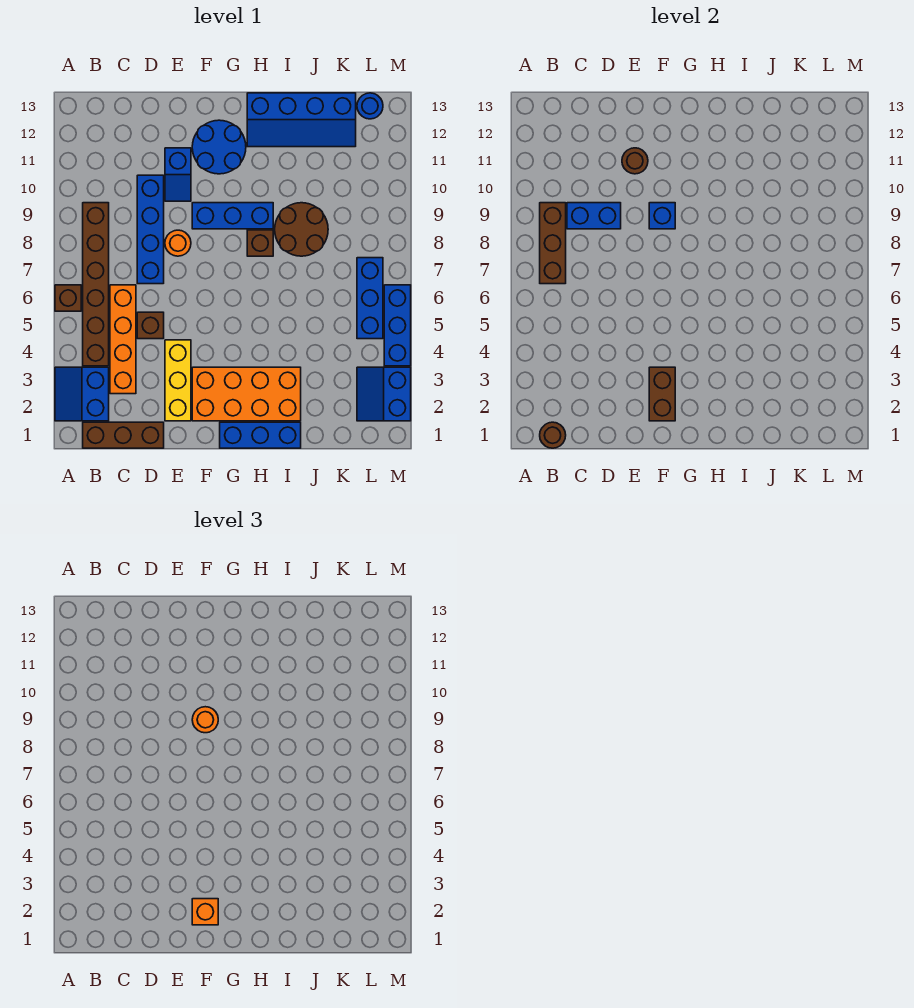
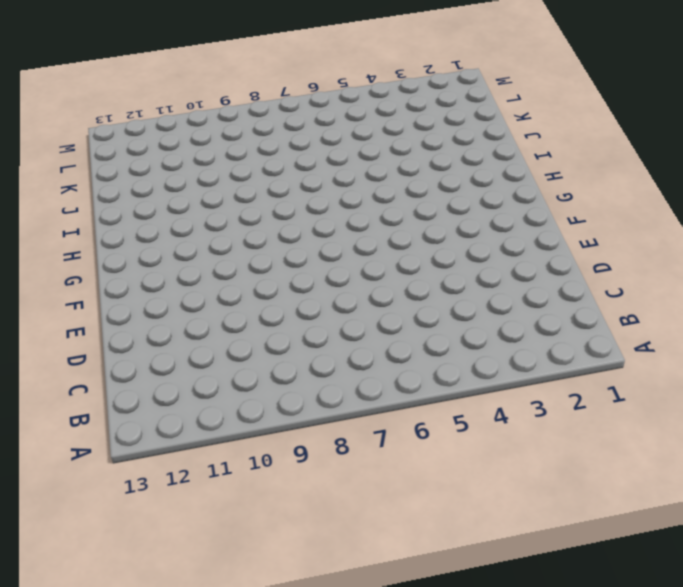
none -> blue 2x2 slope [55,367,109,421]
none -> brown 1x1 brick [55,285,81,311]
none -> brown 1x3 brick [83,422,164,448]

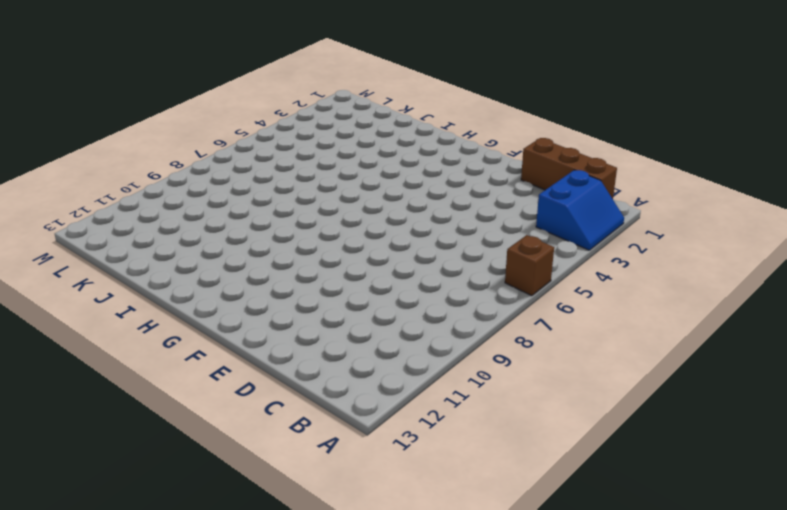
none -> brown 1x6 brick [83,203,109,366]
none -> orange 1x4 brick [110,285,136,394]
none -> brown 1x1 brick [137,312,164,339]

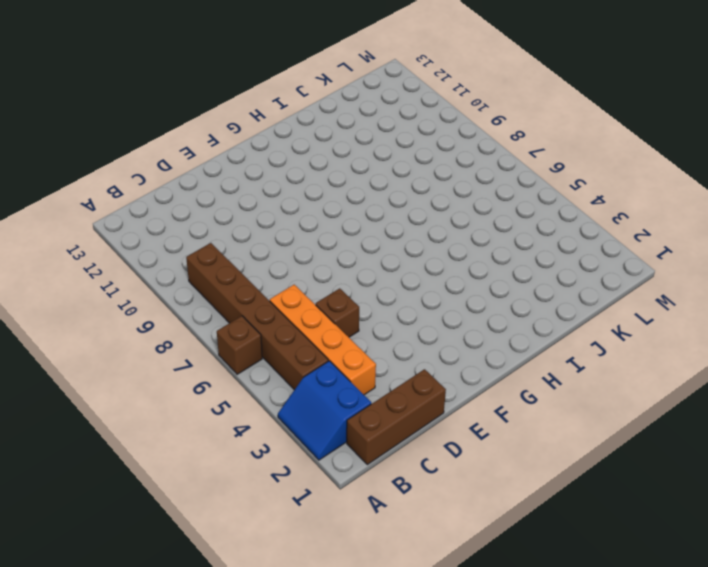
none -> blue 1x4 brick [137,175,164,284]
none -> yellow 1x3 brick [165,340,191,421]
none -> orange 1x1 round brick [165,230,191,256]

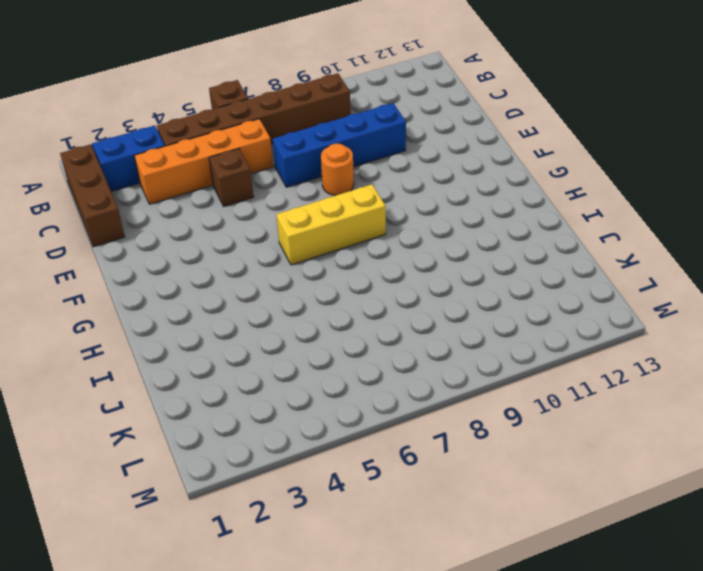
yellow 1x3 brick [276,184,386,265] -> yellow 1x3 brick moved to [165,340,191,421]
none -> blue 1x2 slope [165,148,191,201]
none -> orange 2x4 brick [192,367,301,421]
none -> blue 1x3 brick [192,203,273,229]

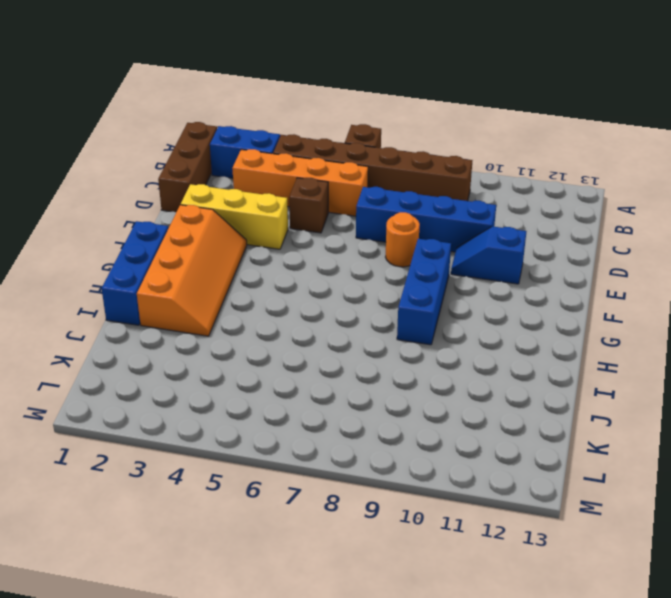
orange 2x4 slope [137,205,247,336] -> orange 2x4 brick [192,367,301,421]
none -> blue 2x2 round brick [192,120,246,174]
none -> brown 1x1 brick [247,230,273,256]
none -> blue 2x4 slope [247,93,356,147]

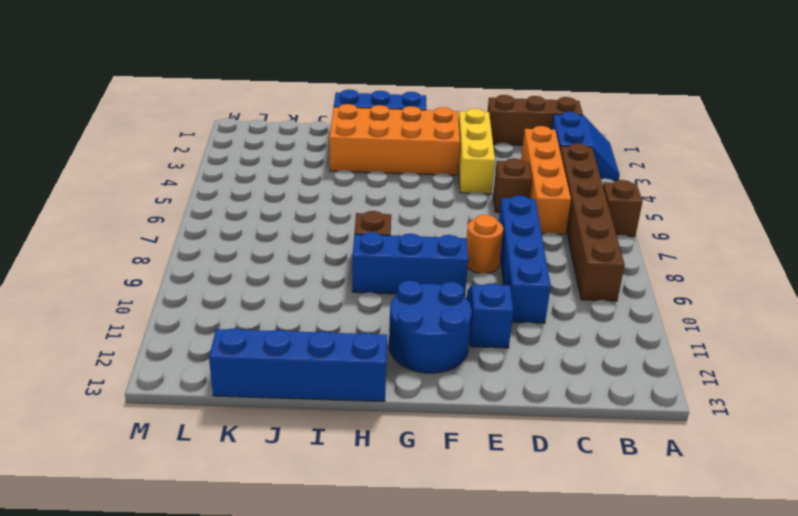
none -> brown 2x2 round brick [275,203,328,256]
none -> blue 2x2 slope [357,367,411,421]
none -> blue 1x3 brick [357,258,383,339]

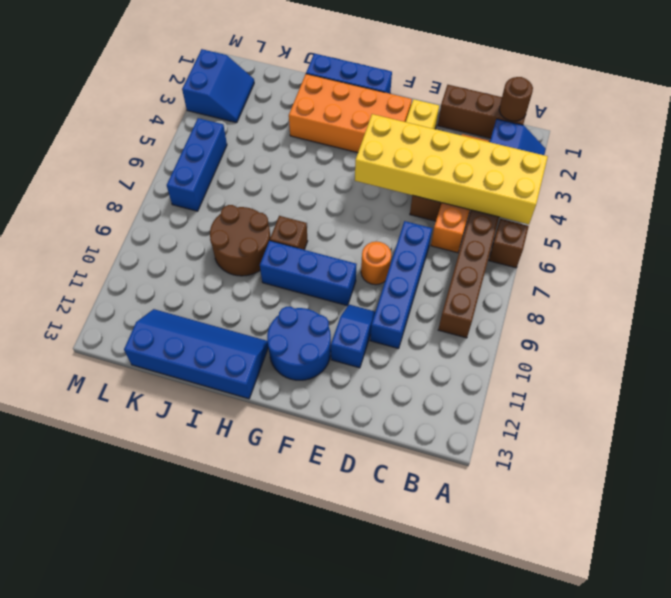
yellow 2x6 brick [355,114,548,224] -> none
none -> blue 1x1 round brick [357,93,383,119]
none -> blue 1x3 brick [384,285,411,366]
none -> brown 1x3 brick [540,203,566,284]

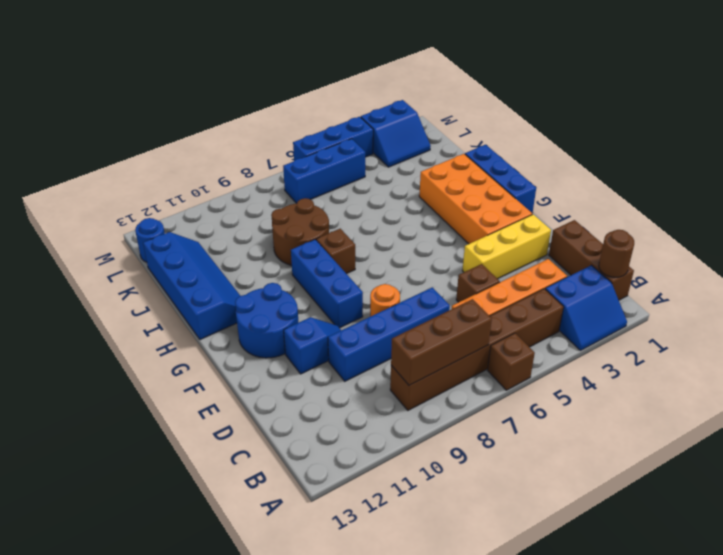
none -> blue 1x2 brick [567,203,621,229]
none -> brown 1x1 round brick [622,148,648,174]
none -> brown 1x2 brick [649,367,675,421]

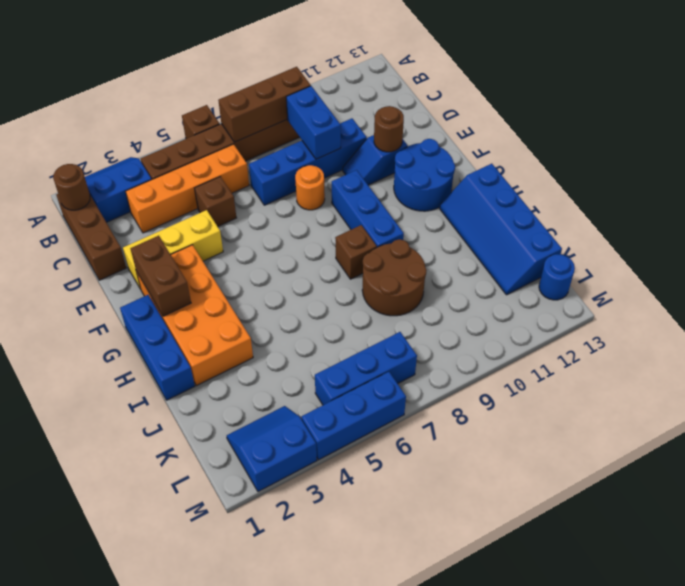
brown 1x2 brick [130,236,191,316] -> brown 1x2 brick turned to [649,367,675,421]
none -> blue 1x1 brick [649,203,675,229]
none -> orange 1x1 brick [192,899,218,925]
none -> orange 1x1 round brick [192,707,218,733]

